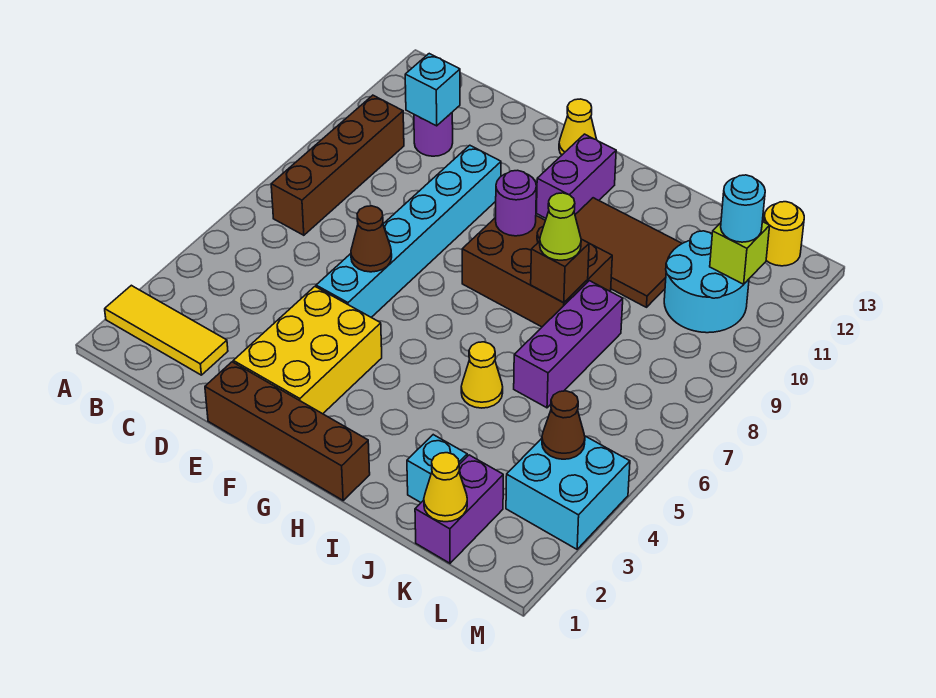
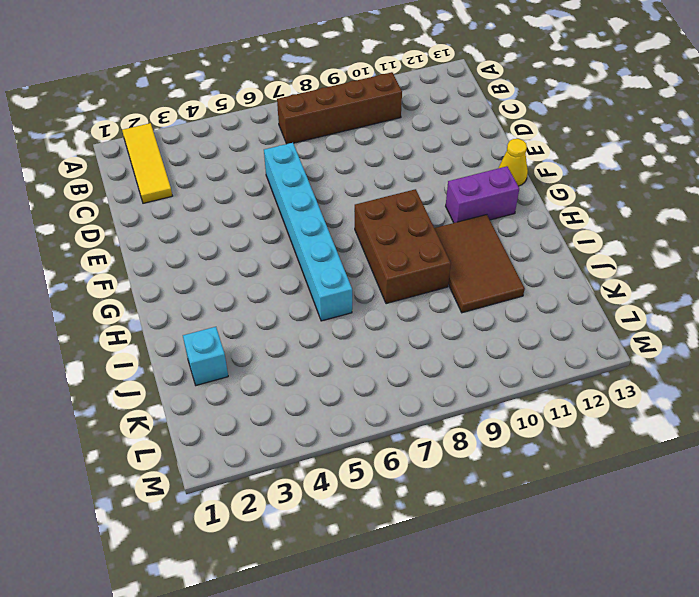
cyan 1x6 brick [264,143,352,321] -> cyan 1x6 brick turned to [316,145,501,317]
none -> purple 1x1 round brick [414,113,453,156]
none -> brown 1x4 brick [205,362,370,500]
none -> yellow 2x3 brick [233,287,382,414]

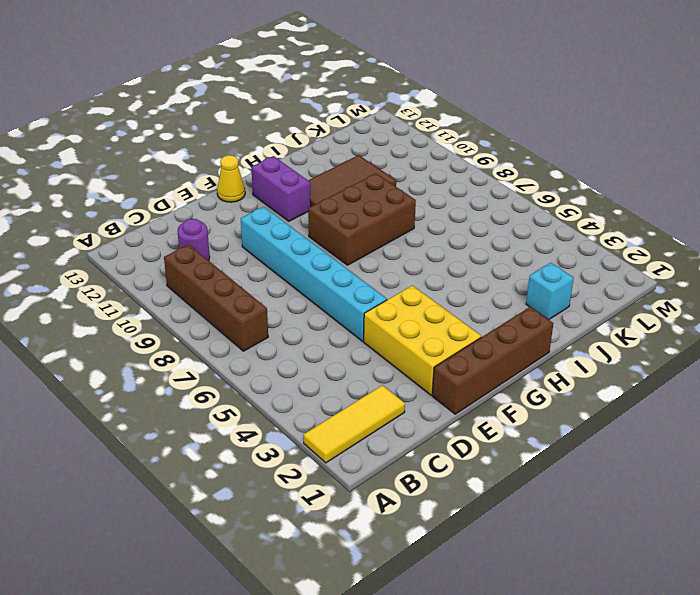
none -> yellow 1x1 cone [461,342,503,408]
none -> purple 1x3 brick [514,281,623,408]
none -> purple 1x2 brick [415,455,503,563]

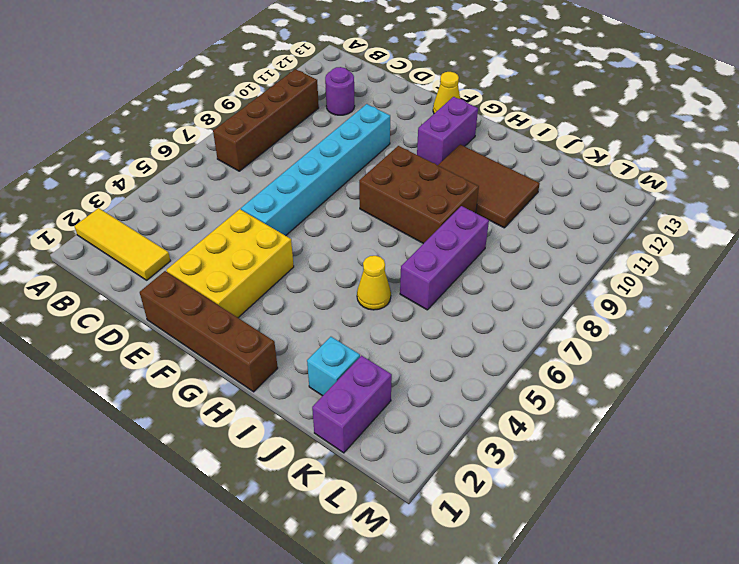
none -> cyan 2x2 round brick [664,231,749,333]
none -> cyan 2x2 brick [506,436,630,549]
none -> yellow 1x1 round brick [764,202,804,266]

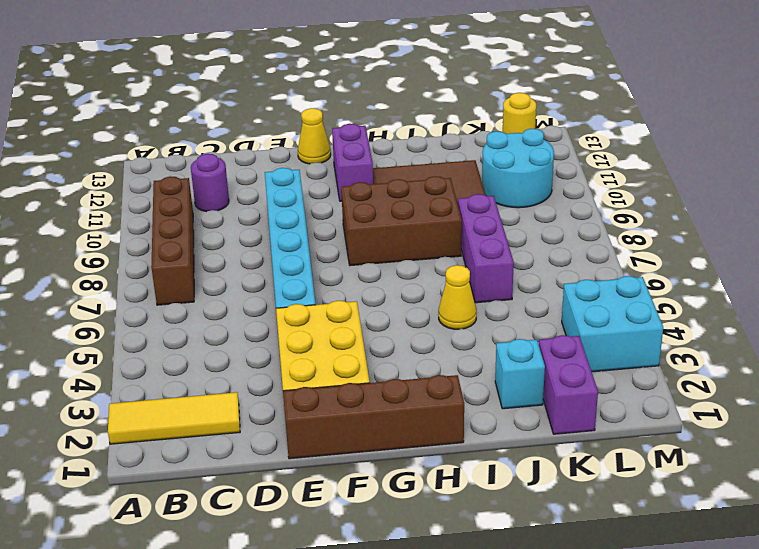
none -> cyan 1x1 brick [405,54,460,126]
none -> brown 1x1 cone [351,206,392,272]
none -> purple 1x1 round brick [496,170,536,236]

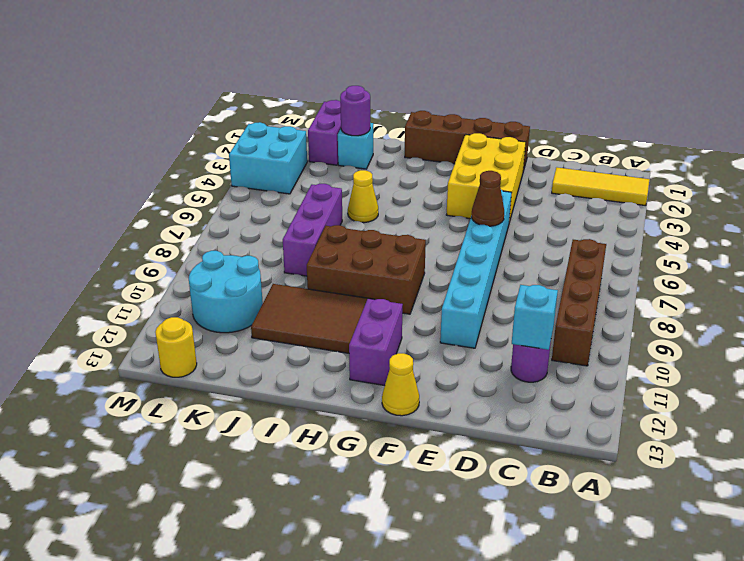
purple 1x1 round brick [340,86,370,136] -> purple 1x1 round brick moved to [496,170,536,236]
none -> brown 1x1 brick [531,239,589,303]
none -> yellow 1x1 cone [424,453,467,522]
none -> brown 1x1 cone [542,391,585,459]

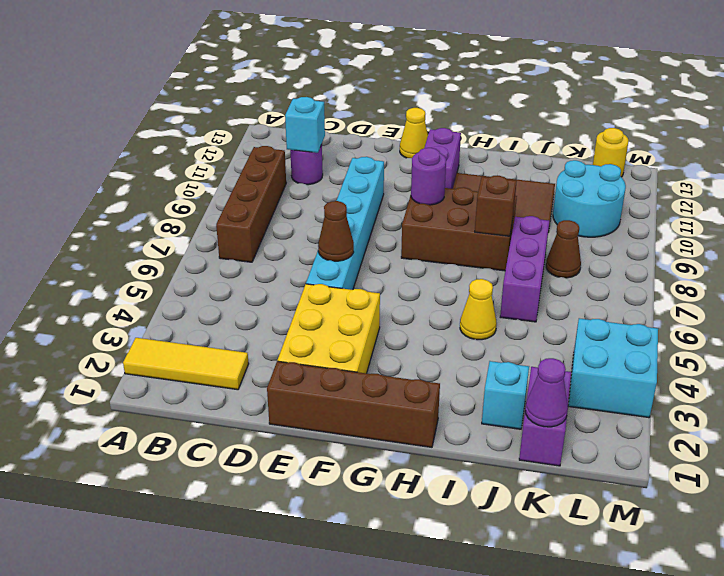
purple 1x1 cone [525,358,568,427] -> yellow 1x1 cone [424,453,467,522]
brown 1x1 cone [546,220,581,278] -> brown 1x1 cone moved to [542,391,585,459]
none -> lime 1x1 brick [710,222,770,284]
none -> lime 1x1 cone [540,193,581,260]
none -> cyan 1x1 round brick [721,175,765,242]

